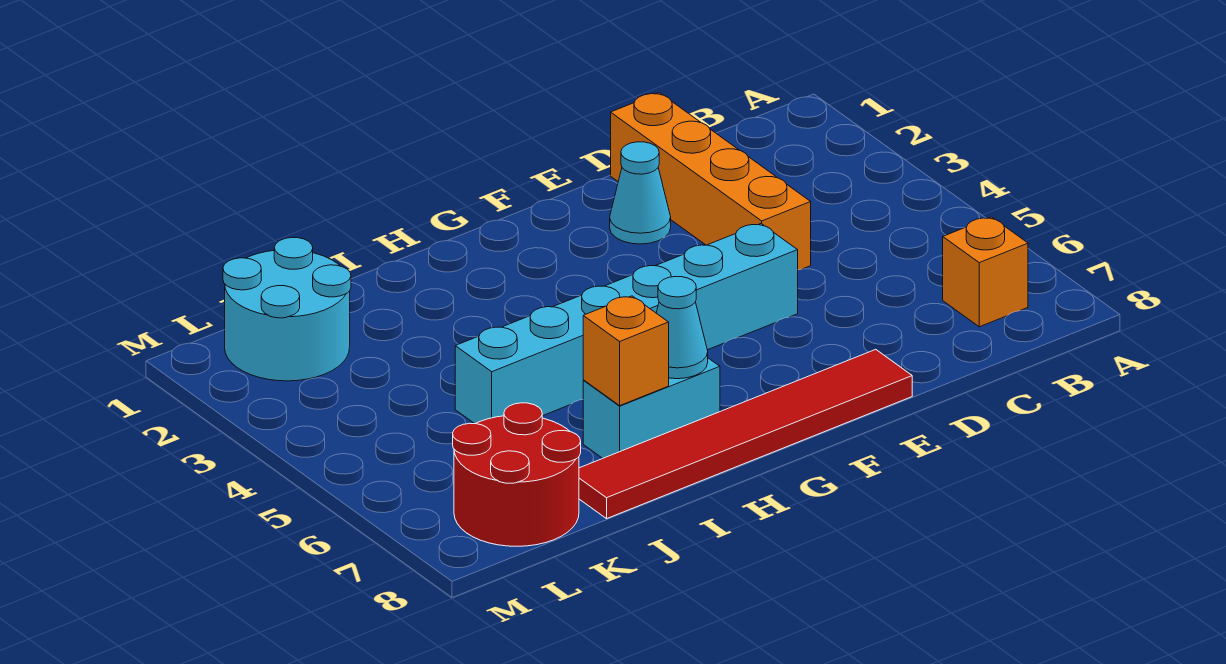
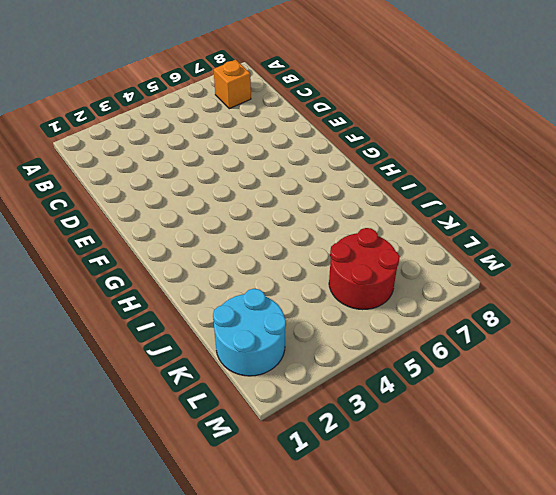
red 2x2 round brick [329,228,400,310] -> red 2x2 round brick moved to [453,403,581,546]
none -> orange 1x4 brick [611,93,811,270]
none -> cyan 1x1 cone [610,142,671,244]

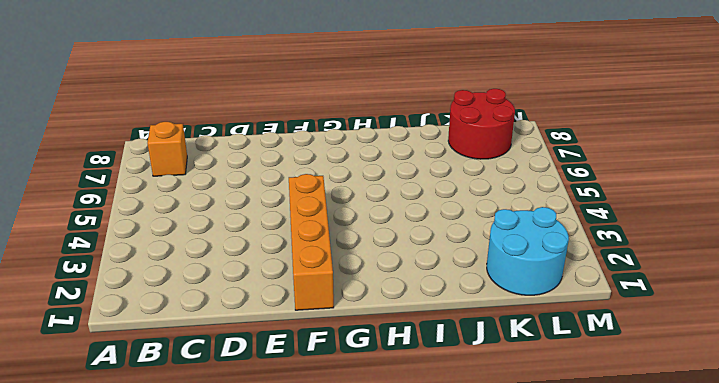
orange 1x4 brick [289,174,334,310] -> orange 1x4 brick moved to [611,93,811,270]
none -> cyan 1x1 cone [610,142,671,244]
none -> cyan 1x6 brick [455,224,798,424]

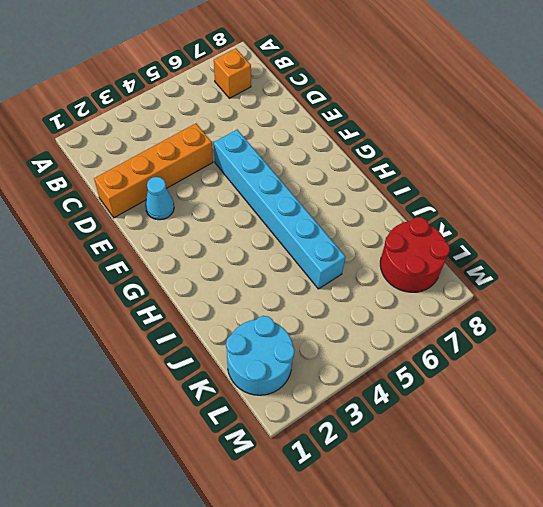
none -> red 1x6 tile [579,349,912,519]
none -> cyan 1x2 brick [583,358,720,458]

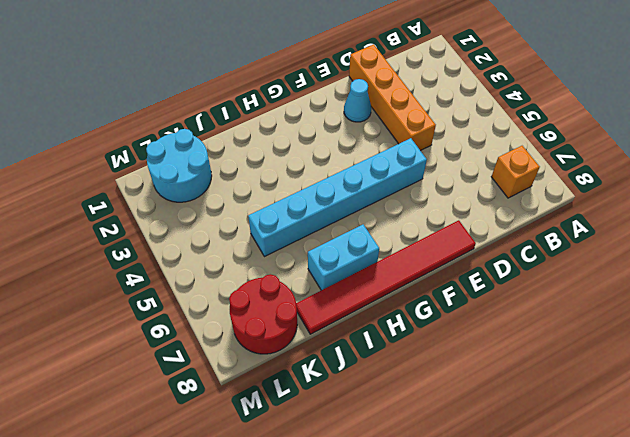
none -> cyan 1x1 cone [656,277,708,379]
none -> orange 1x1 brick [583,296,669,406]

